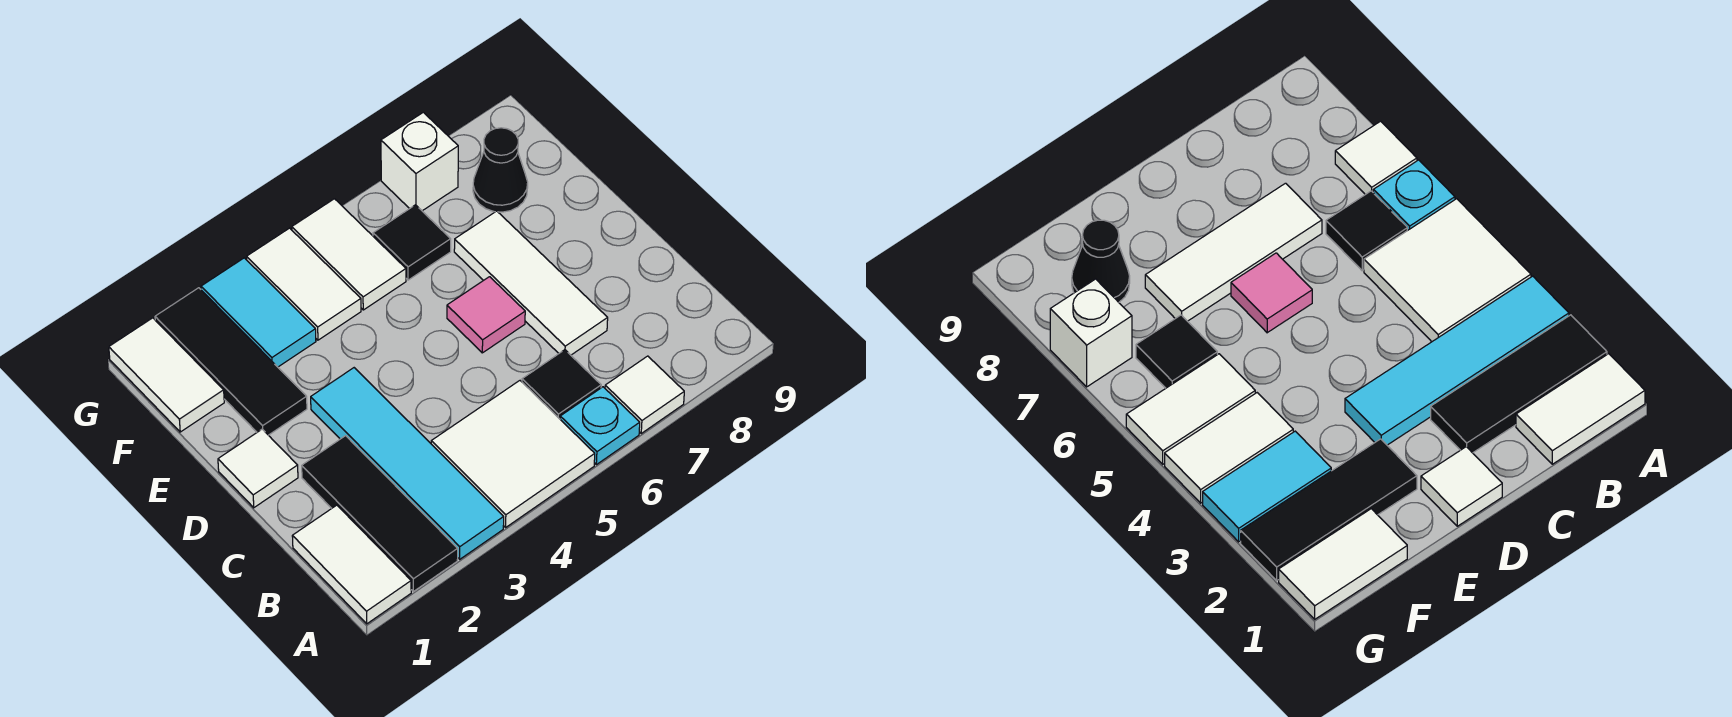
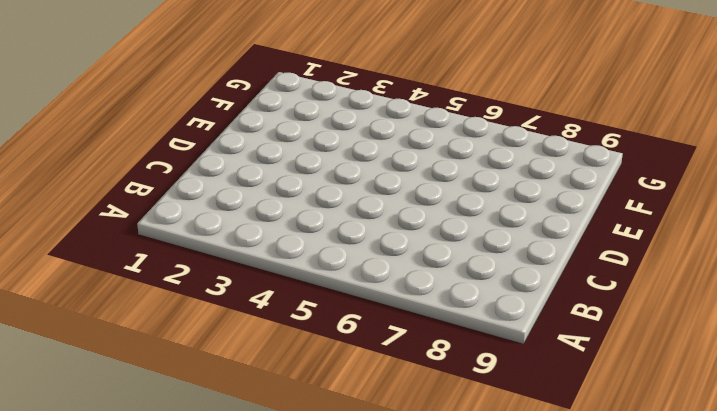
none -> white 1x2 tile [292,505,411,624]
none -> black 1x3 tile [302,436,458,591]
none -> cyan 1x4 tile [311,368,504,559]

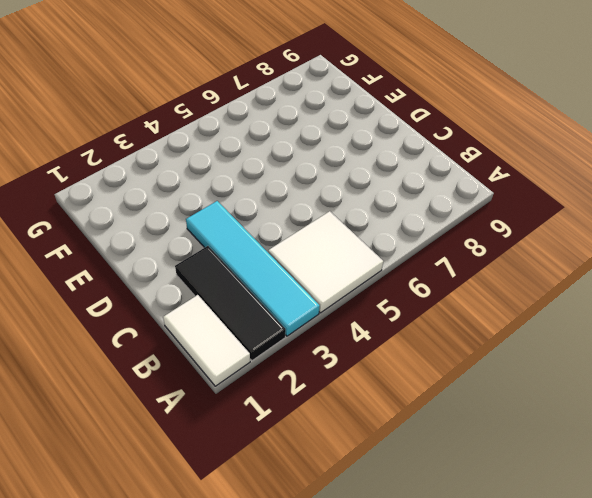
none -> cyan 1x1 plate [560,387,640,465]
none -> white 1x1 tile [605,356,684,433]
none -> black 1x1 tile [522,350,601,419]

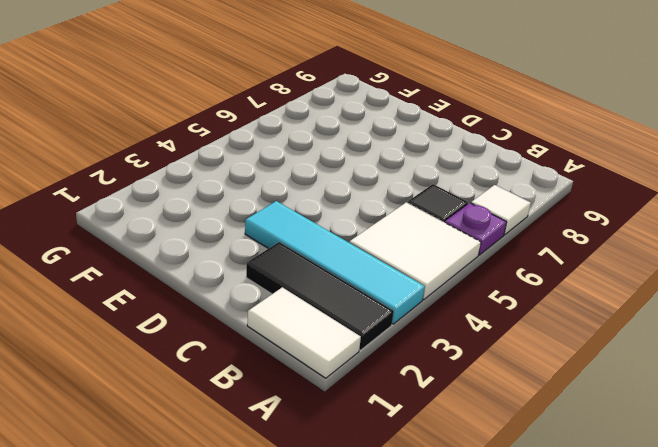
purple 1x1 plate [445,203,507,255] -> cyan 1x1 plate [560,387,640,465]
none -> white 1x3 tile [454,211,608,355]
none -> white 1x1 tile [218,429,298,508]
none -> pink 1x1 tile [447,277,525,353]

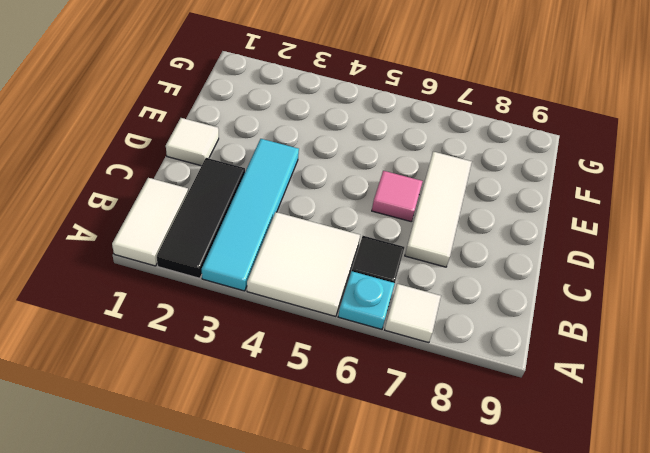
none -> black 1x3 tile [155,288,307,435]
none -> white 1x2 tile [109,318,224,432]
none -> cyan 1x2 tile [201,258,316,367]

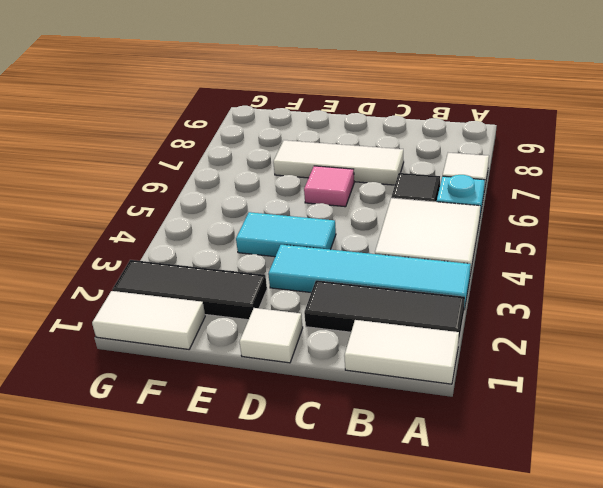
cyan 1x2 tile [236,212,336,257] -> cyan 1x2 tile moved to [201,258,316,367]
none -> white 1x2 tile [247,228,361,340]
none -> white 1x2 tile [292,199,406,310]
none -> black 1x1 tile [373,205,451,280]

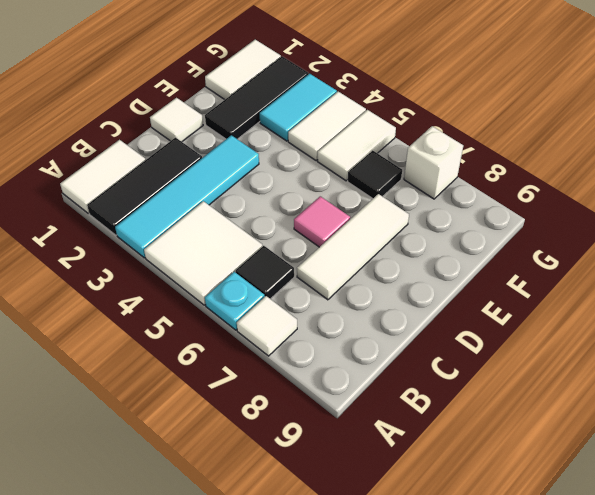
none -> black 1x1 cone [473,128,528,212]

